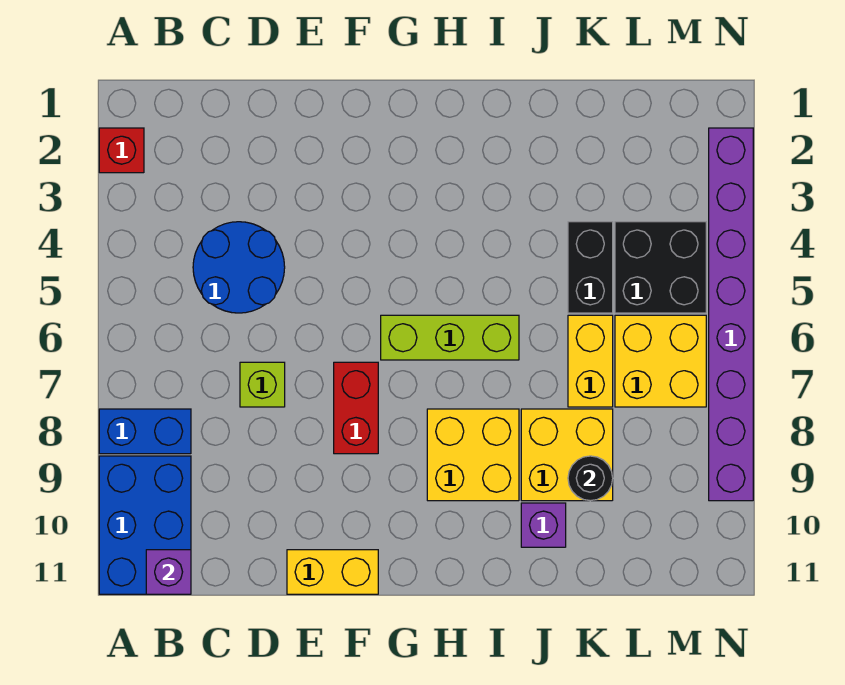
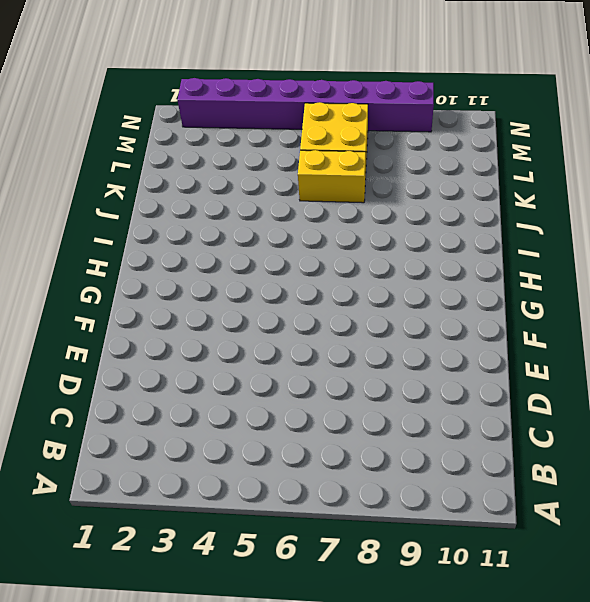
none -> red 1x1 brick [99,128,144,173]
none -> blue 1x2 brick [99,409,191,454]
none -> blue 2x3 brick [99,456,191,594]

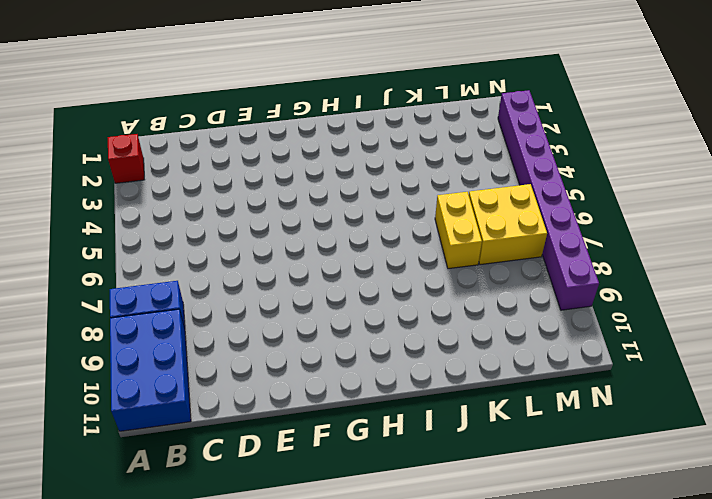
none -> blue 2x2 round brick [193,222,285,313]
none -> lime 1x1 brick [240,362,285,407]
none -> yellow 1x2 brick [287,550,378,594]

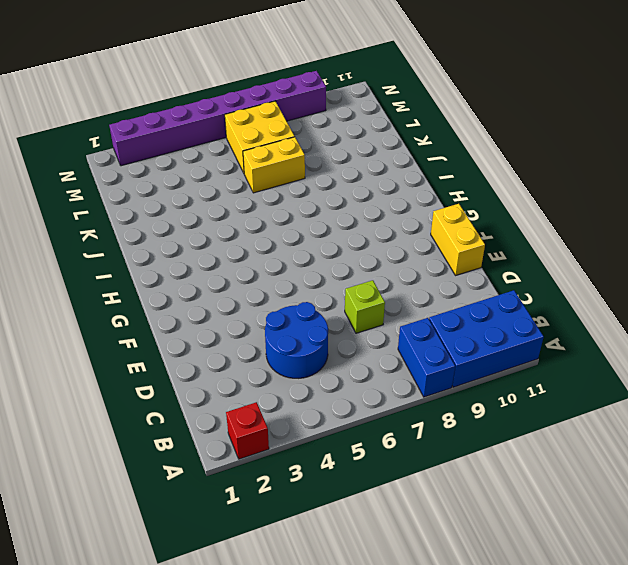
none -> red 1x2 brick [334,362,378,454]
none -> lime 1x3 brick [381,315,519,360]
none -> yellow 2x2 brick [427,409,519,501]

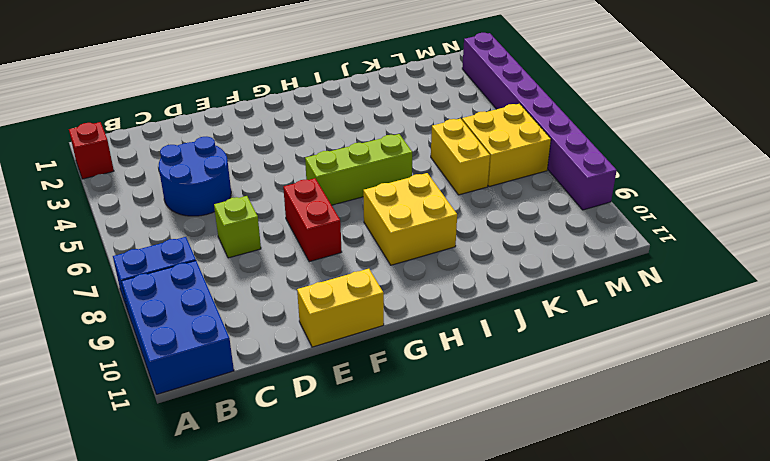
none -> yellow 2x2 brick [521,409,613,501]
none -> purple 1x1 brick [521,503,566,547]
none -> black 1x2 brick [568,222,613,313]

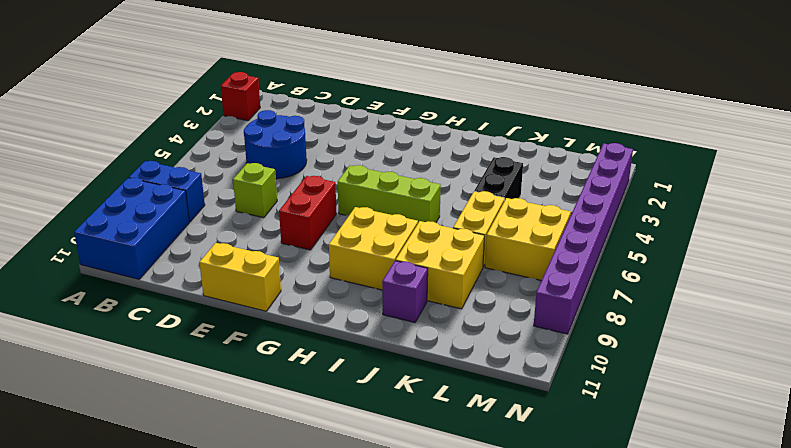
none -> black 2x2 brick [615,222,706,313]
none -> purple 1x1 brick [146,550,191,594]
none -> black 1x1 round brick [568,456,613,501]

